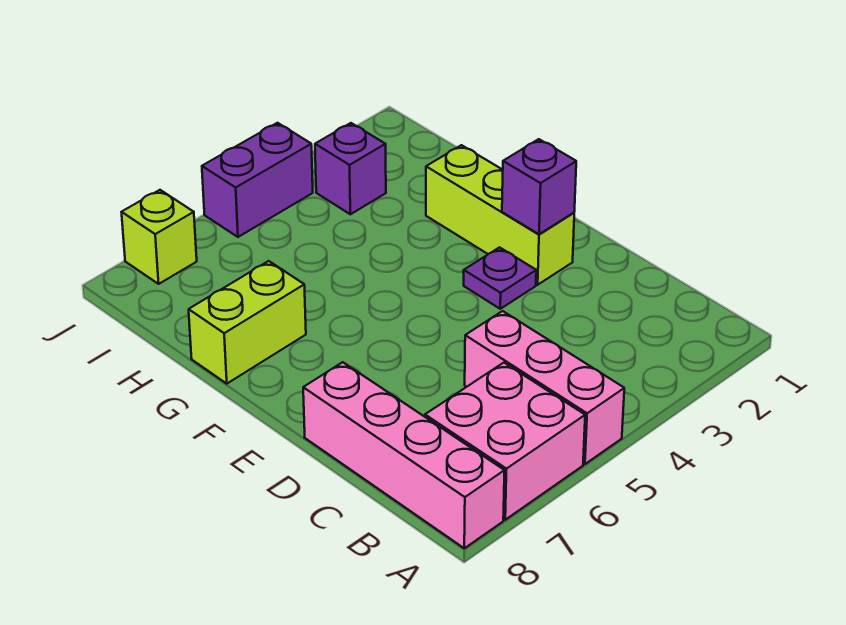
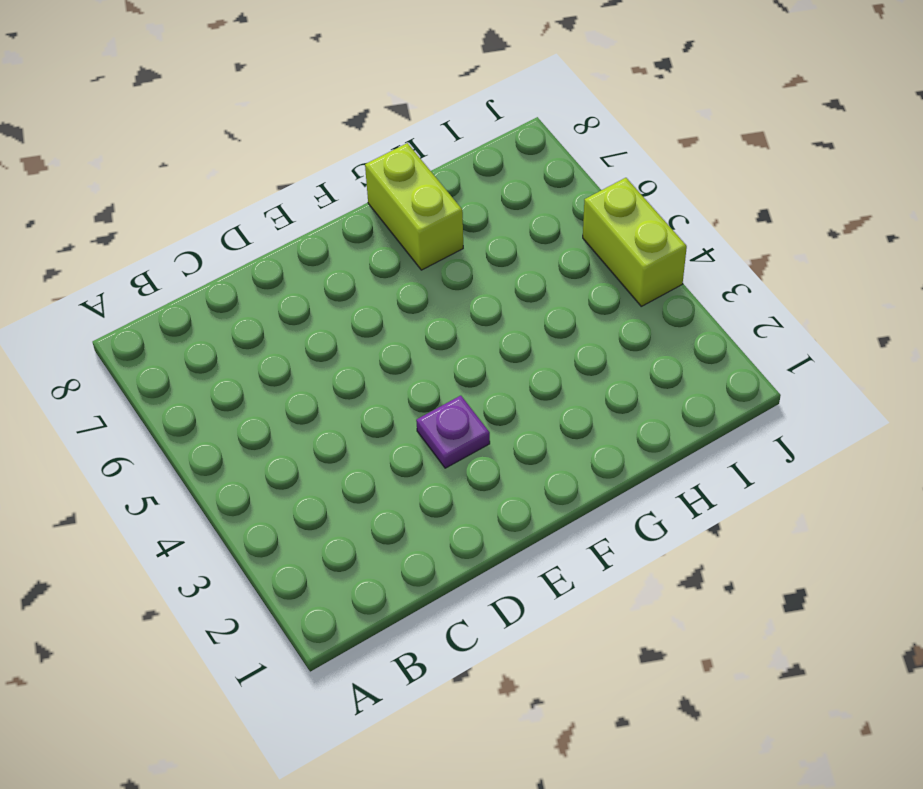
lime 1x2 brick [583,178,687,306] -> purple 1x2 brick [202,123,313,237]
none -> pink 1x3 brick [465,311,624,464]
none -> pink 2x2 brick [425,363,585,520]

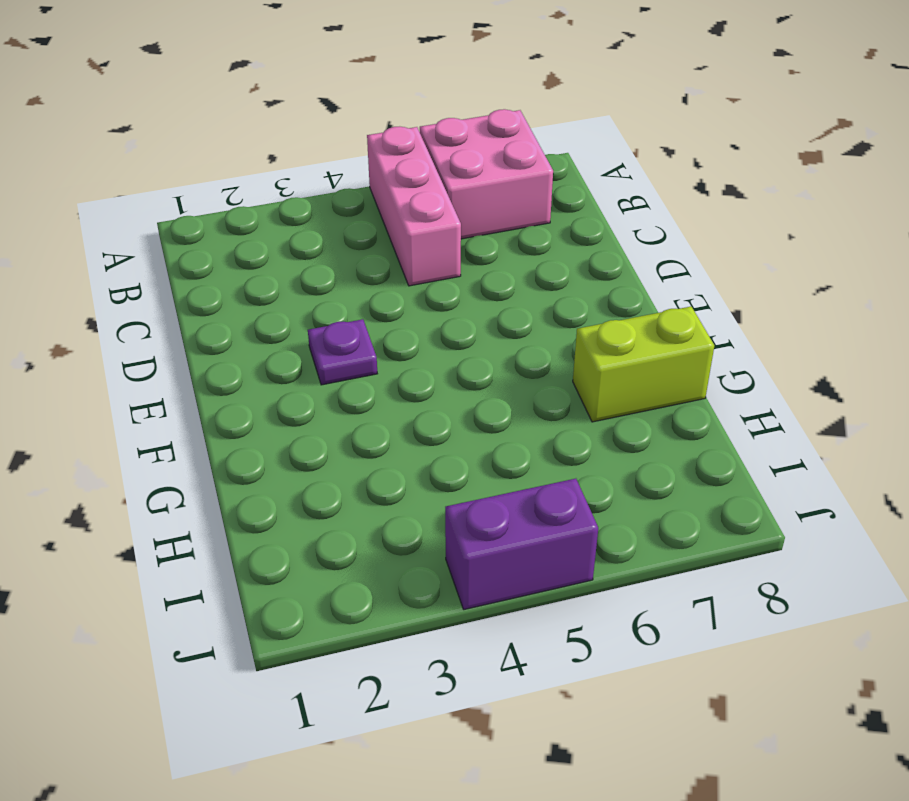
none -> pink 1x4 brick [303,362,505,548]
none -> lime 1x3 brick [426,145,574,285]

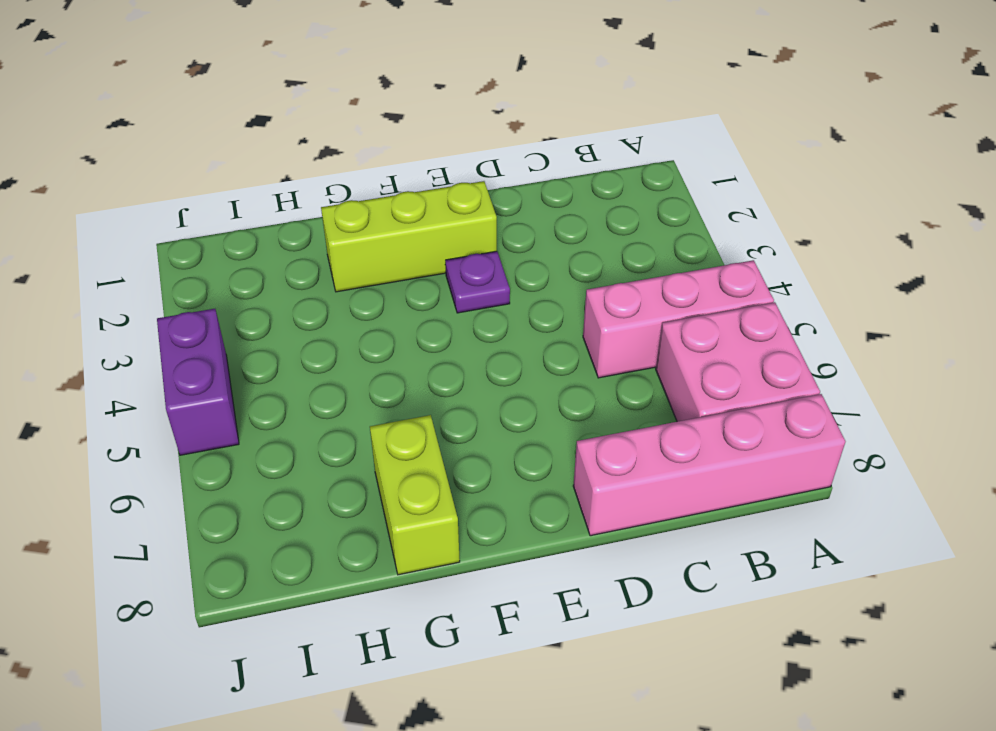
none -> purple 1x1 brick [315,123,386,214]
none -> lime 1x1 brick [122,190,197,284]

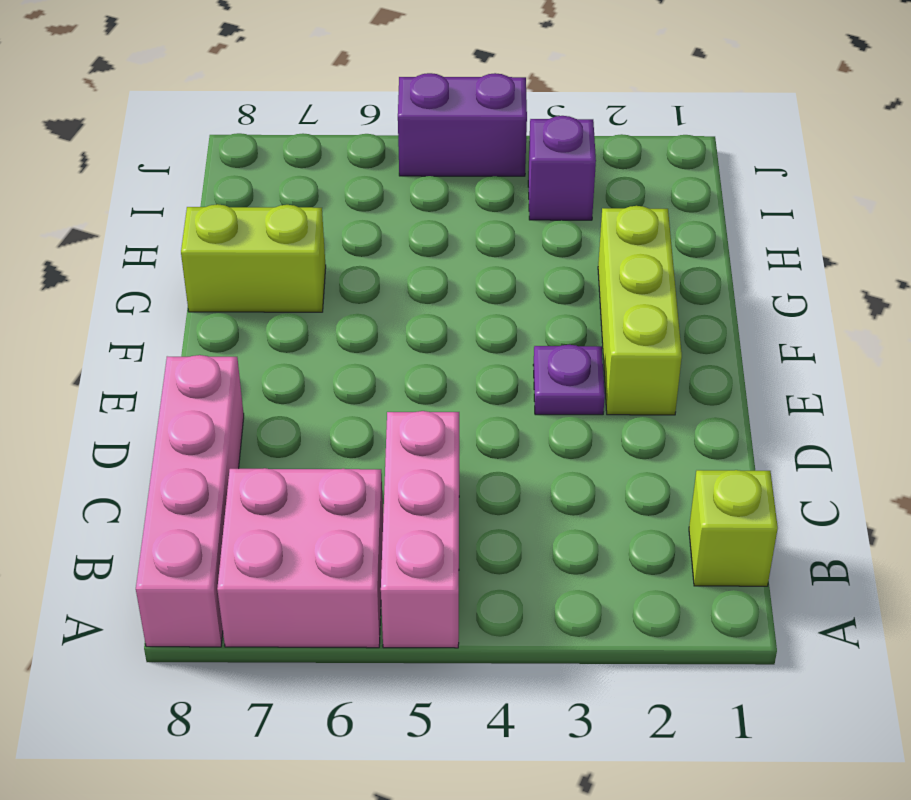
lime 1x1 brick [689,470,778,586] -> lime 1x1 brick moved to [122,190,197,284]
none -> purple 1x1 brick [502,139,576,234]

